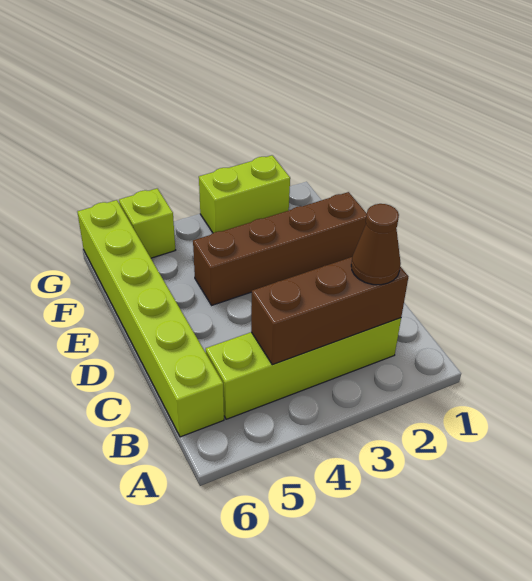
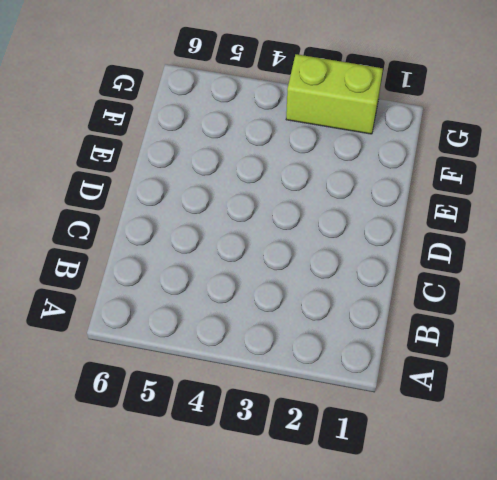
none -> lime 1x4 brick [206,318,401,419]
none -> lime 1x6 brick [77,200,224,437]

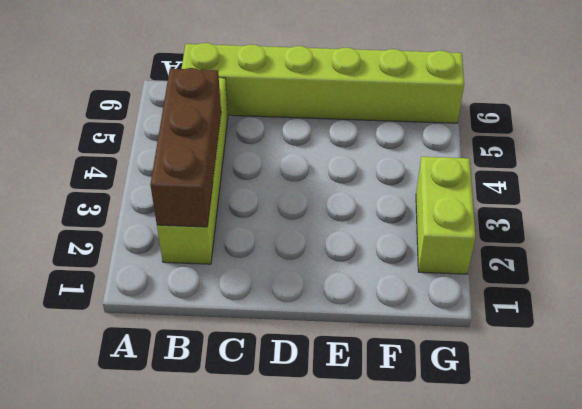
none -> brown 1x4 brick [193,192,367,305]
none -> lime 1x1 brick [119,188,175,258]

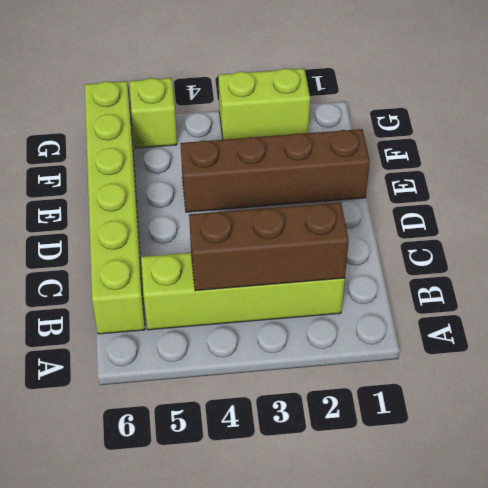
none -> brown 1x1 cone [351,204,401,285]

